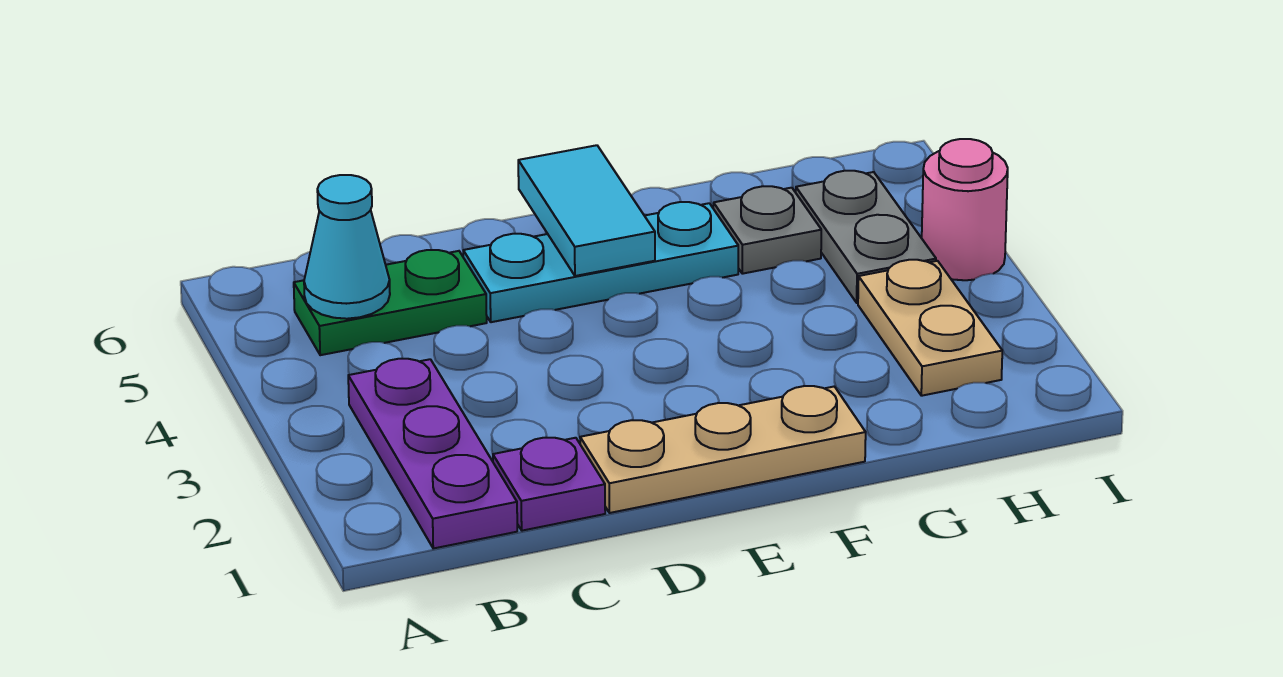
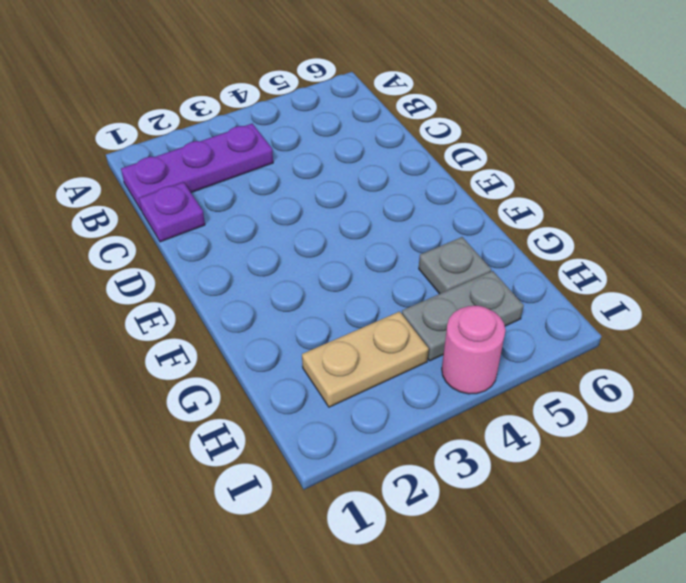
none -> green 1x2 plate [294,250,487,355]
none -> tan 1x3 plate [580,386,866,513]

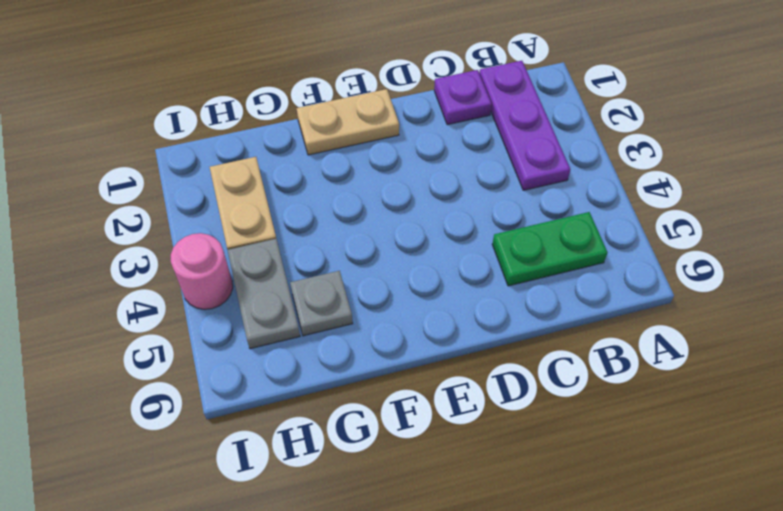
tan 1x2 plate [297,89,399,155] -> tan 1x3 plate [580,386,866,513]
none -> cyan 1x3 plate [463,202,738,322]
none -> cyan 1x1 cone [304,175,390,319]

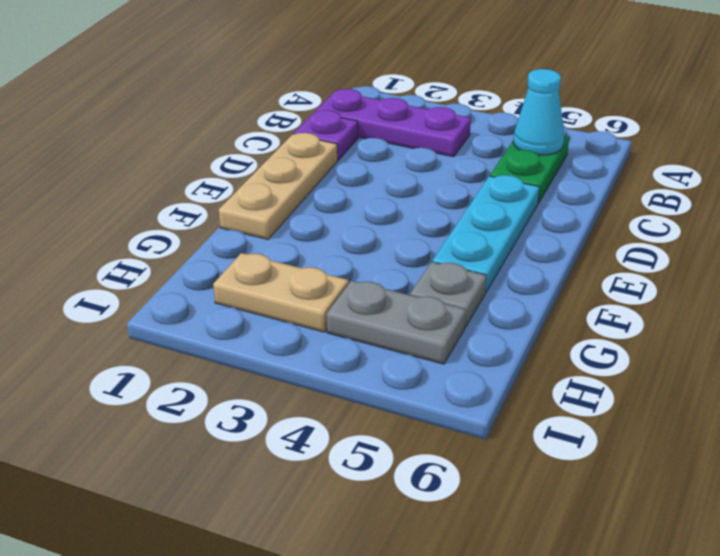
none -> pink 1x1 round brick [922,139,1008,280]
none -> cyan 1x2 tile [518,145,655,276]

